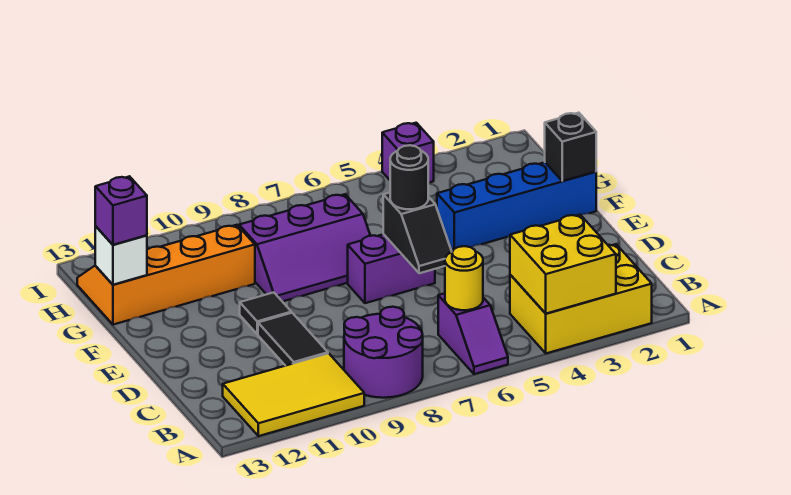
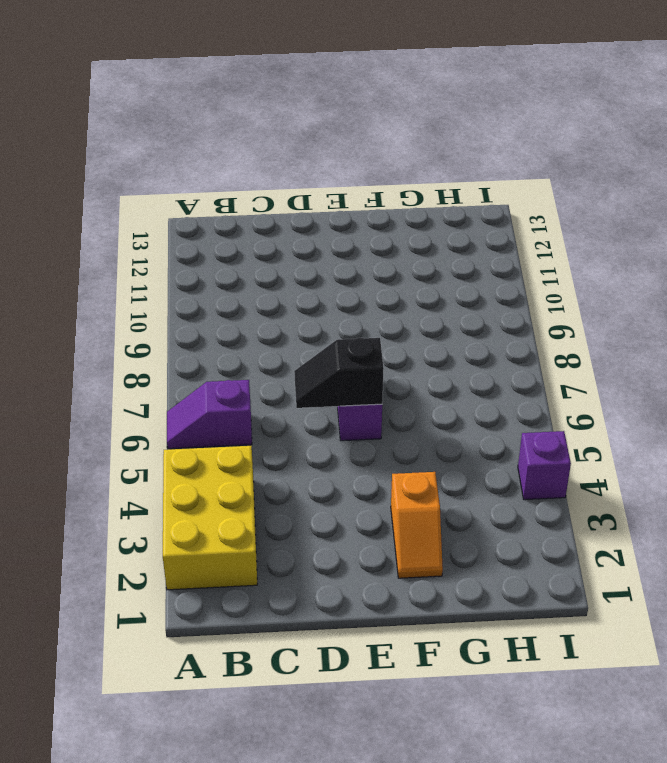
orange 1x2 slope [391,472,443,578] -> blue 1x4 brick [437,162,596,250]
none -> purple 2x2 round brick [344,307,423,398]
none -> yellow 2x3 tile [223,353,364,436]
none -> black 1x2 tile [258,313,328,366]

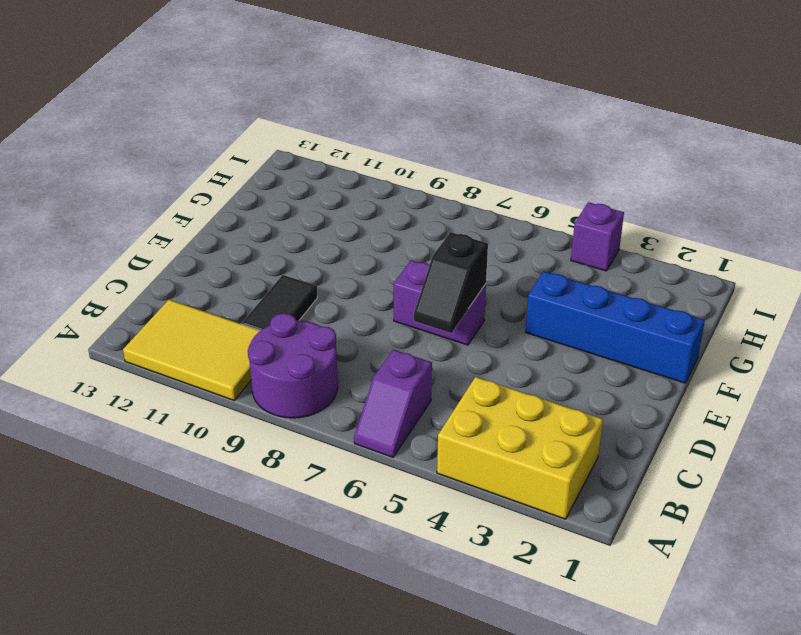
none -> black 1x1 tile [240,292,291,334]
none -> purple 2x3 slope [239,194,370,302]
none -> orange 2x4 slope [77,225,255,325]

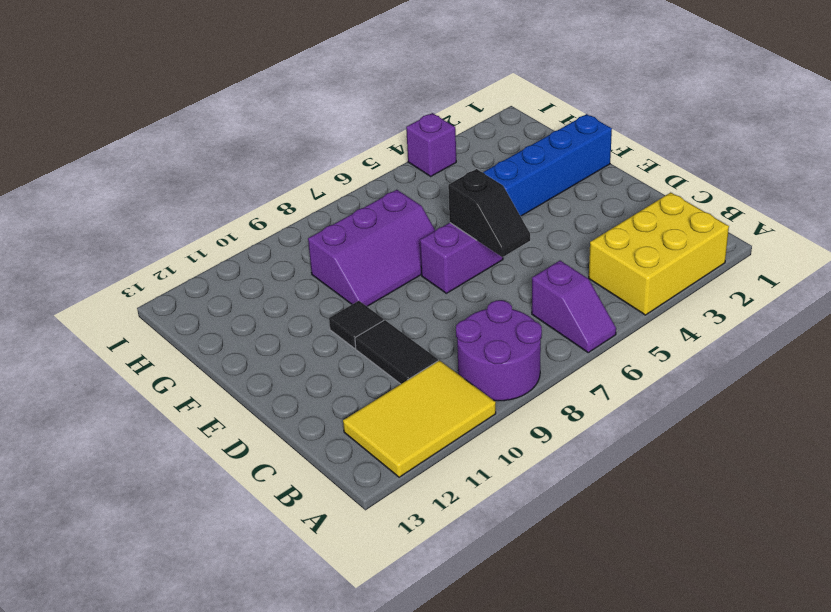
none -> orange 2x4 slope [77,225,255,325]
none -> yellow 2x2 brick [510,215,616,314]
none -> yellow 1x1 round brick [445,246,483,310]

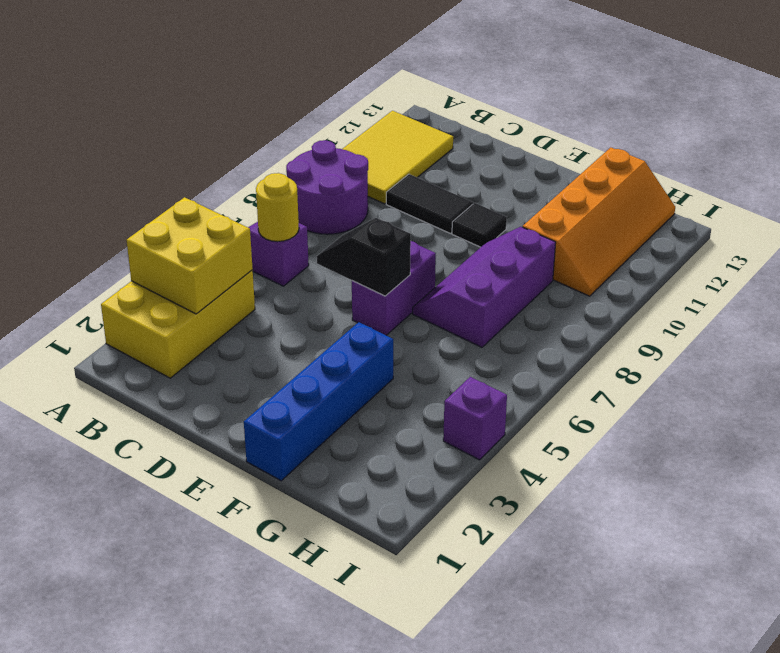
none -> black 1x1 brick [545,113,596,181]
none -> white 1x1 brick [95,226,147,285]
none -> black 1x1 round brick [390,145,428,209]

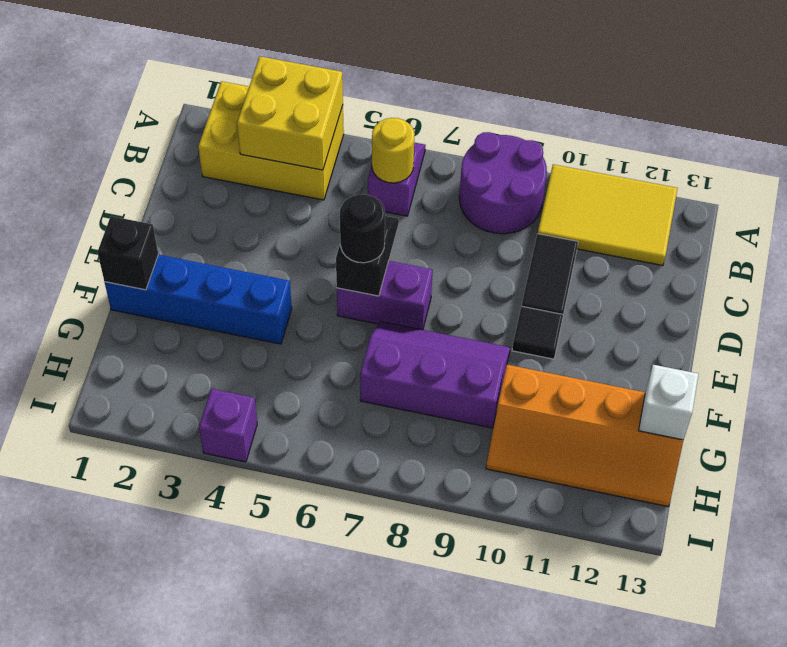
none -> purple 1x1 brick [95,176,147,245]

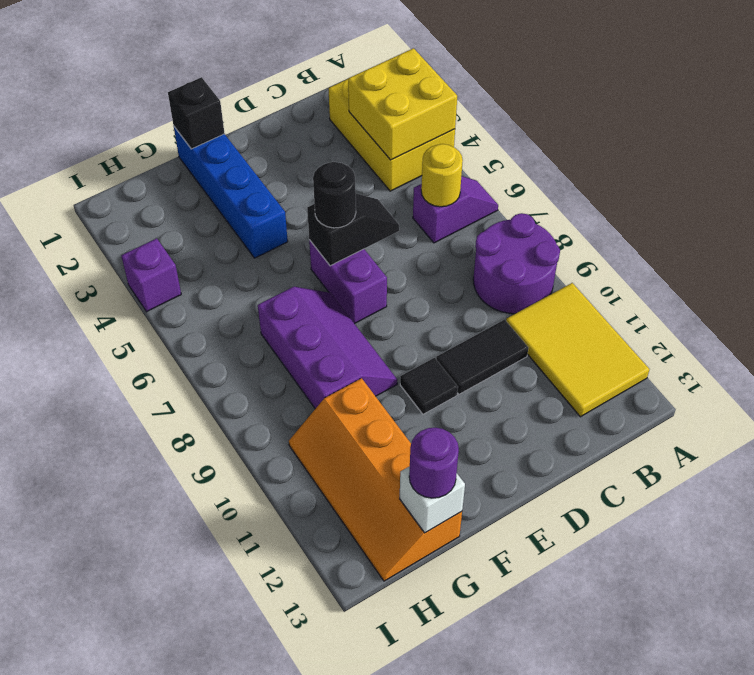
purple 1x1 round brick [409,428,459,498] -> purple 1x1 brick [95,176,147,245]

